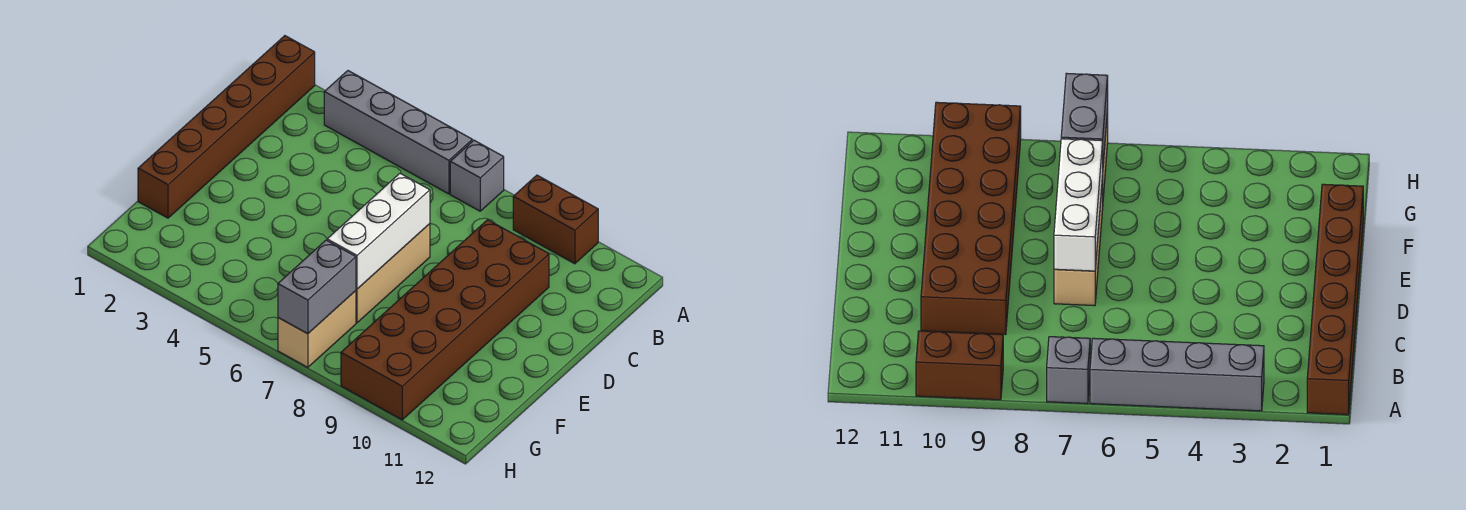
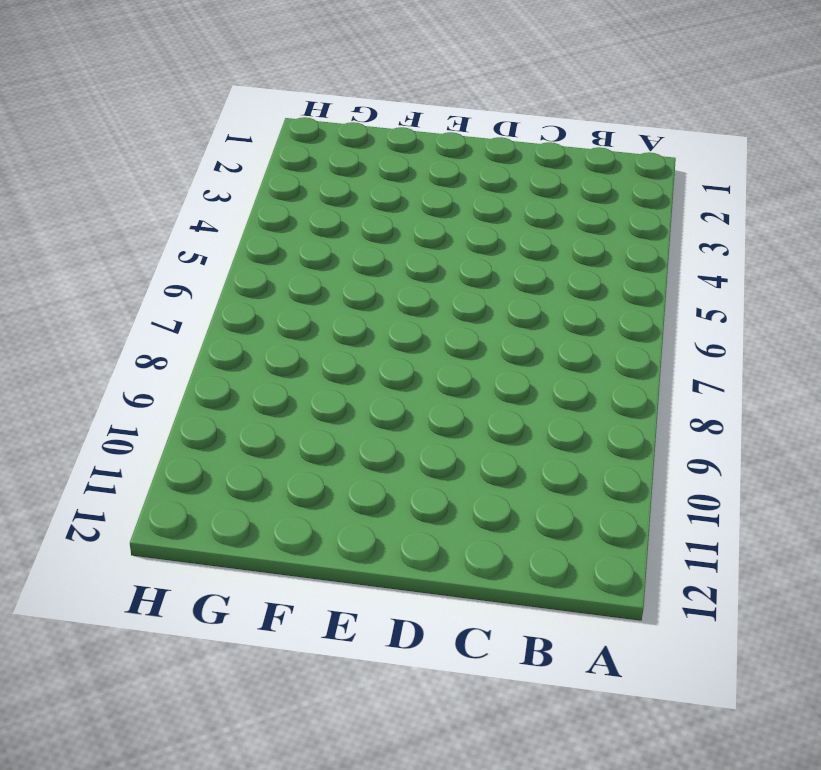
none -> brown 1x6 brick [138,36,315,218]
none -> grey 1x4 brick [324,71,472,194]

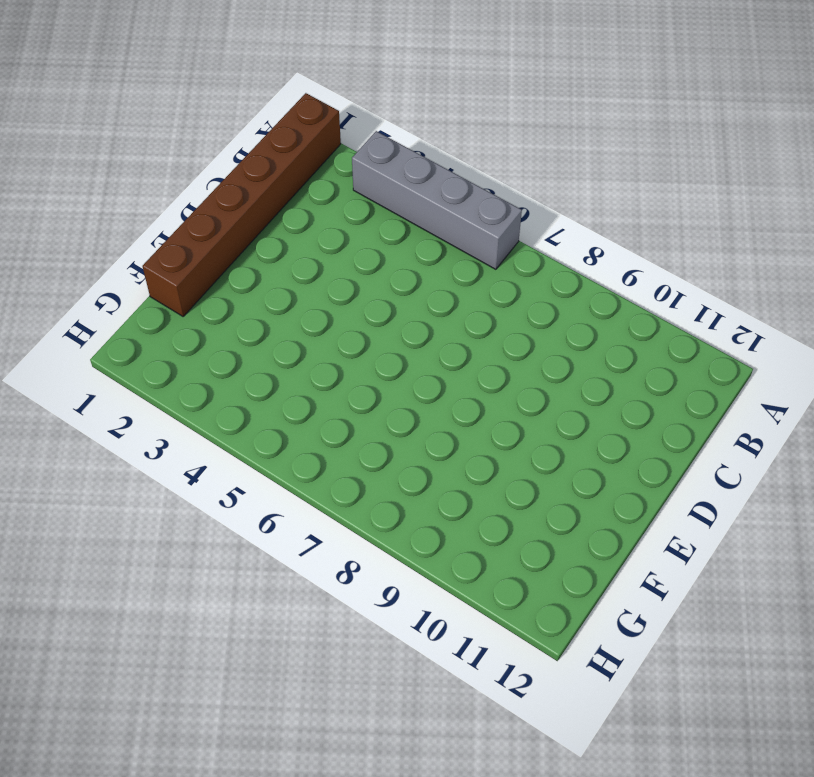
none -> grey 1x1 brick [450,140,504,211]
none -> brown 1x2 brick [513,175,598,264]

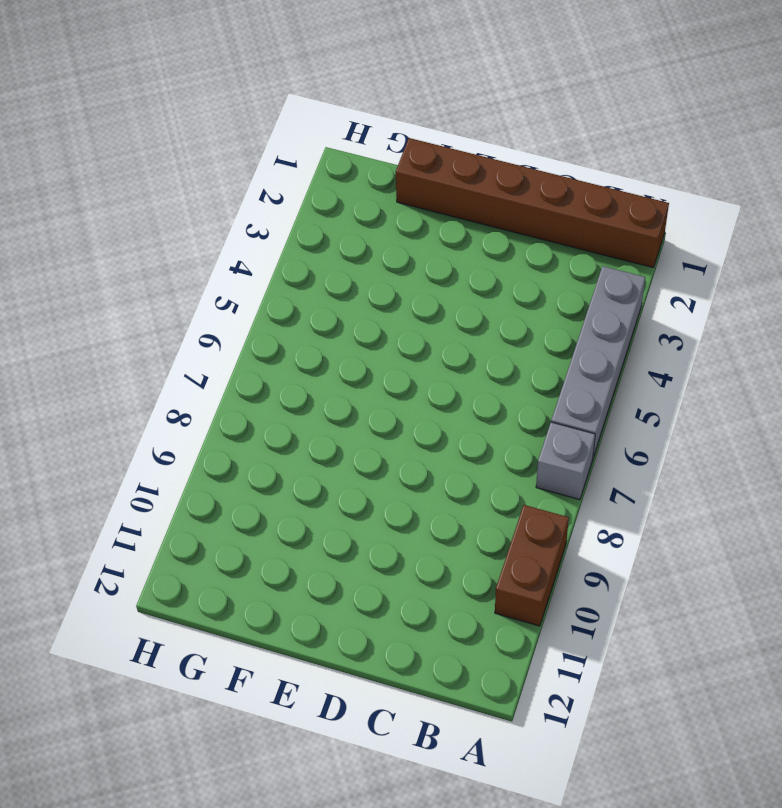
none -> brown 2x6 brick [341,220,549,420]
none -> tan 1x3 brick [356,224,430,323]

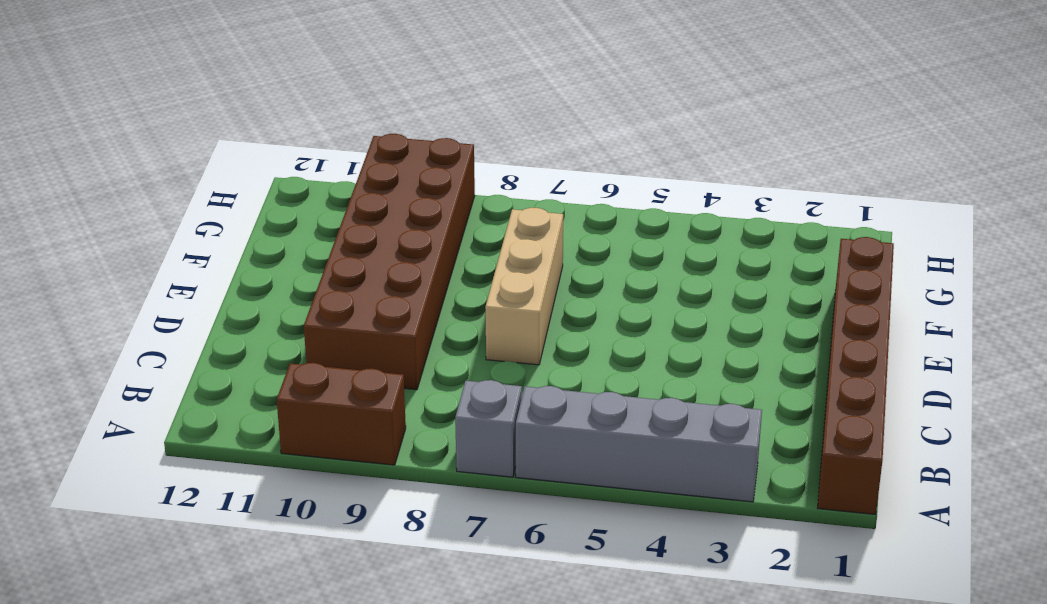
none -> tan 1x2 brick [278,291,356,367]
none -> white 1x3 brick [327,173,430,289]

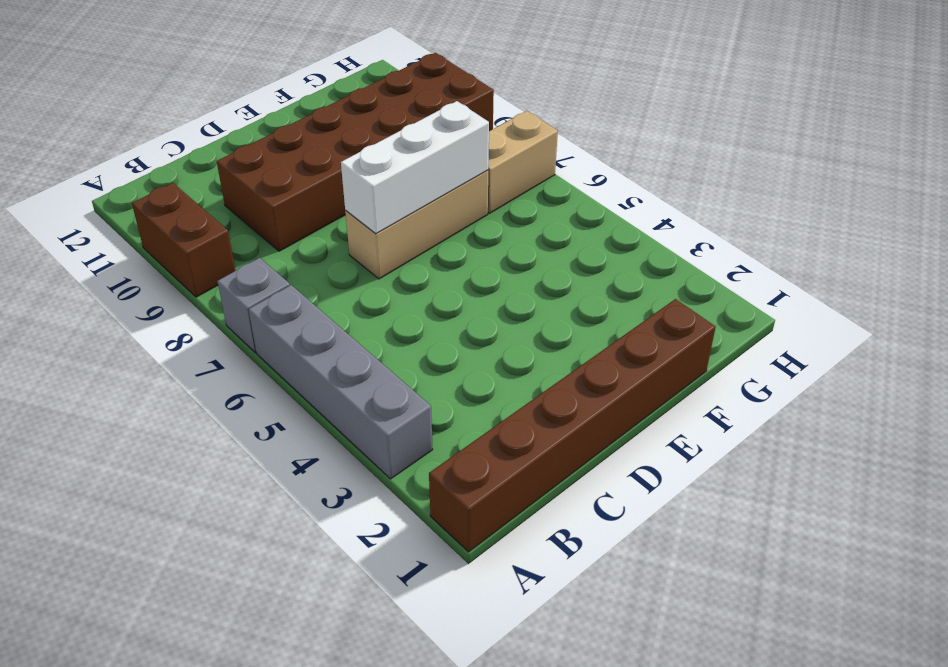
none -> grey 1x2 brick [278,240,356,334]

